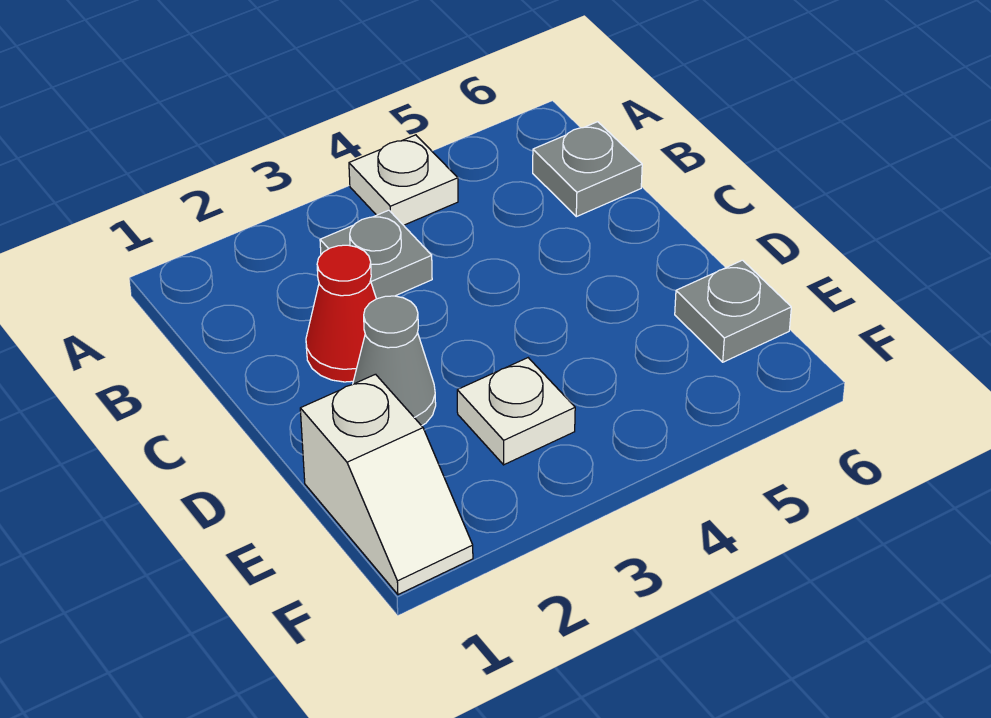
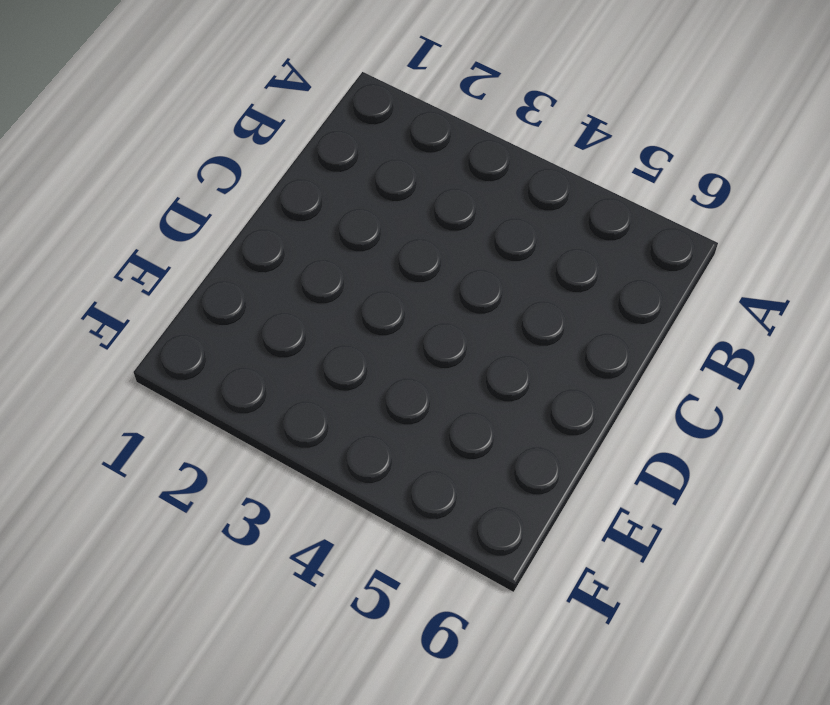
none -> white 1x1 plate [349,135,458,225]
none -> grey 1x1 plate [320,210,432,299]

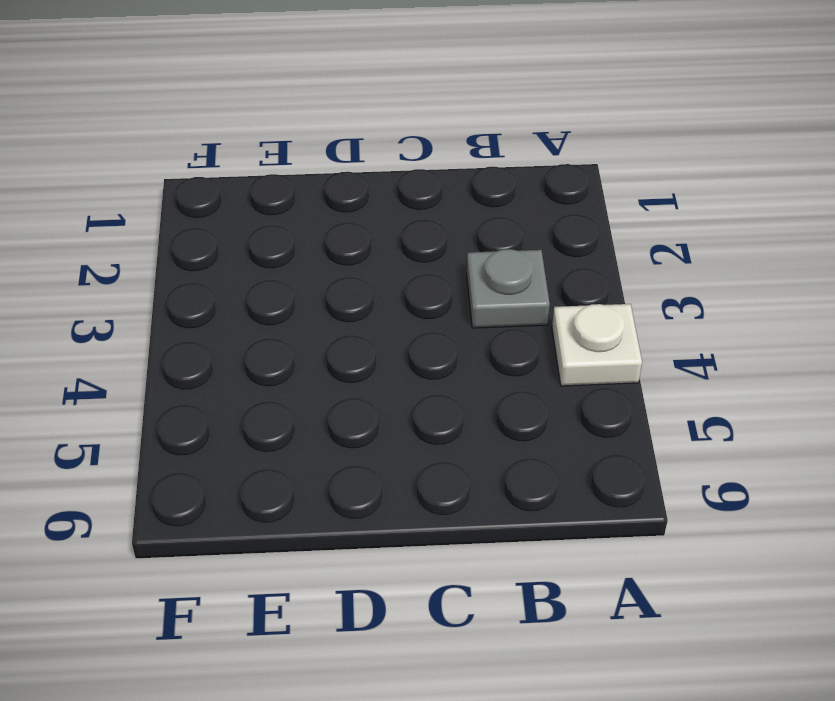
none -> grey 1x1 plate [533,122,642,217]
none -> red 1x1 cone [306,245,376,382]

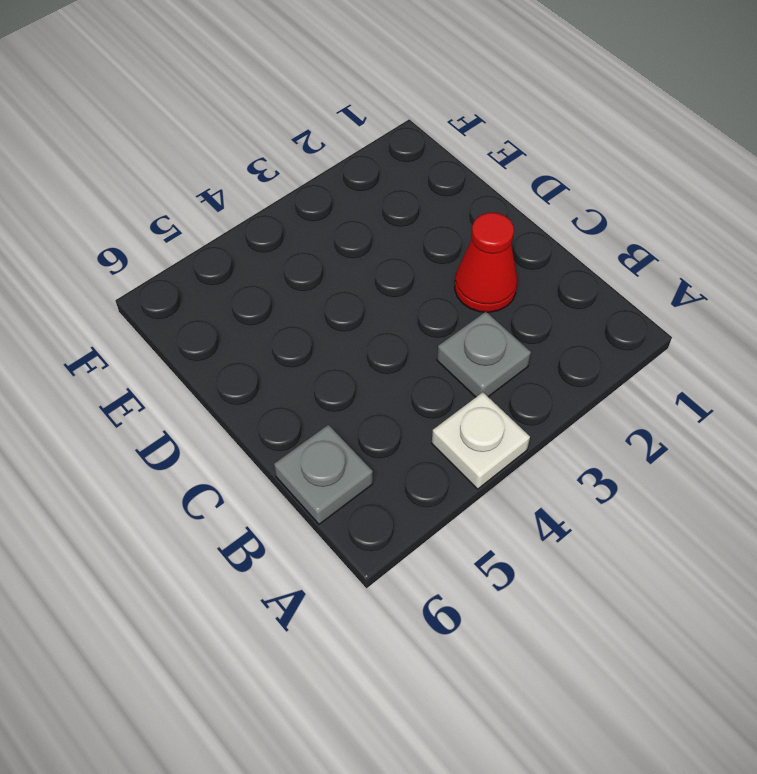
none -> grey 1x1 cone [353,296,436,426]
none -> white 1x2 slope [300,374,473,595]

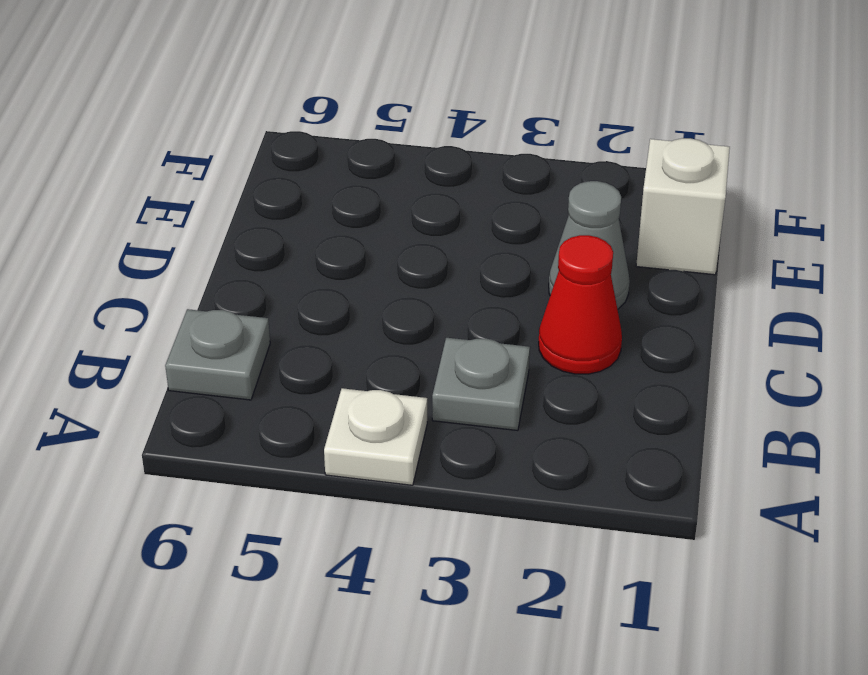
none -> white 1x1 plate [457,358,575,465]
none -> grey 1x1 plate [675,260,791,362]

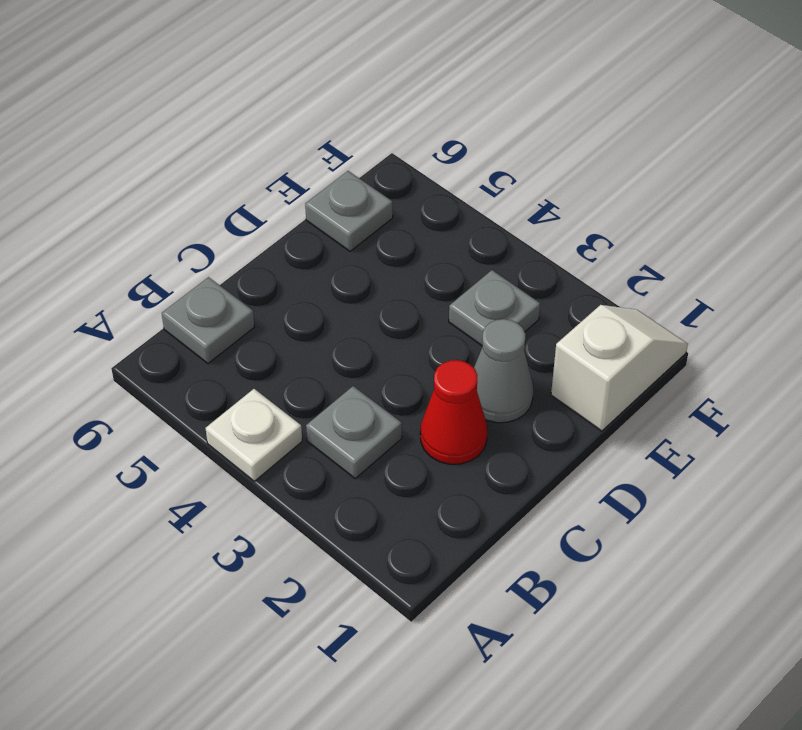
grey 1x1 plate [449,270,540,345] -> white 1x1 plate [457,358,575,465]

